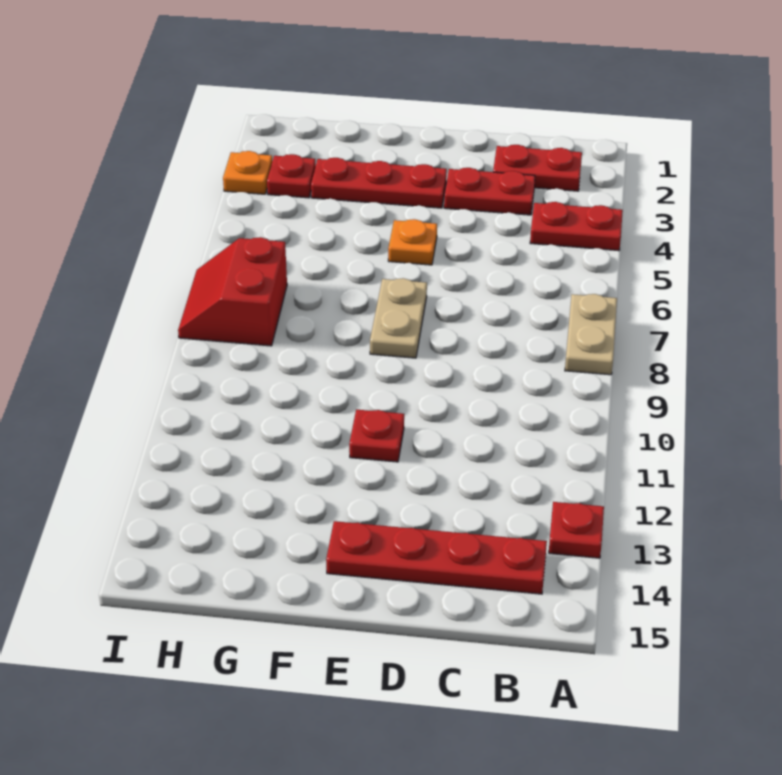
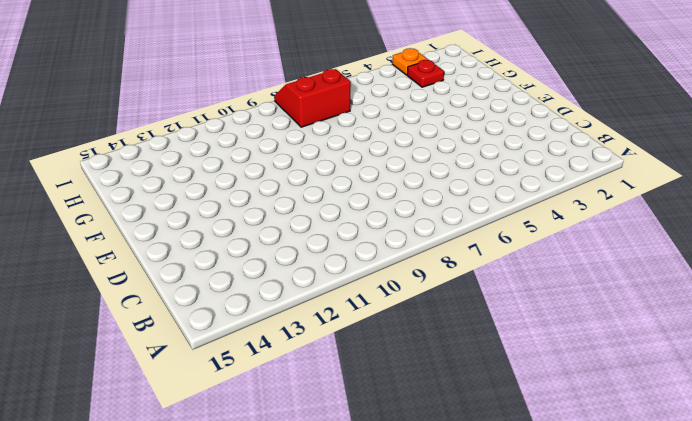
none -> red 1x2 plate [530,202,623,251]
none -> tan 1x2 plate [565,294,617,375]
none -> red 1x1 plate [549,502,604,558]

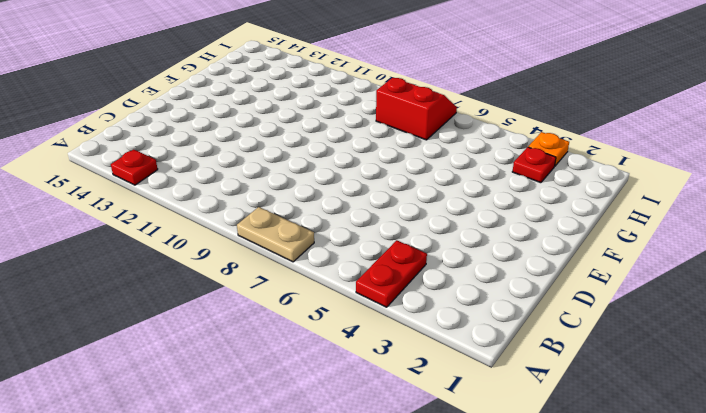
none -> red 1x2 plate [493,145,582,191]
none -> red 1x4 plate [326,521,547,594]
none -> red 1x2 plate [444,168,535,215]

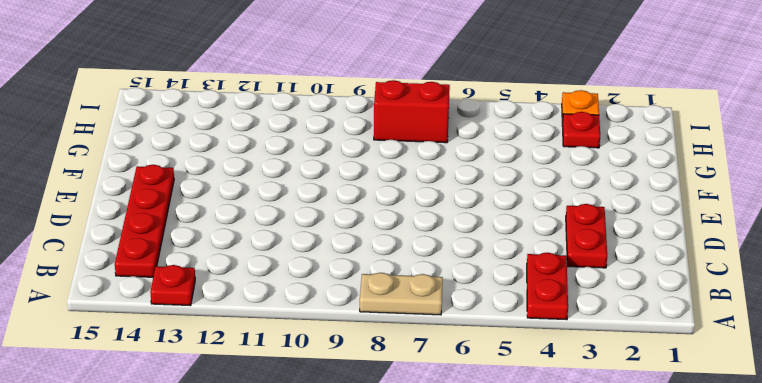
none -> red 1x2 plate [493,145,582,191]
none -> red 1x3 plate [311,158,447,208]
none -> orange 1x1 plate [388,219,437,265]

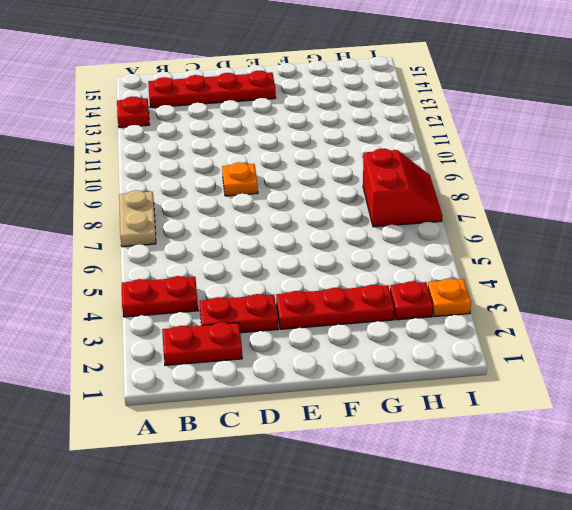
orange 1x1 plate [222,162,258,196] -> orange 1x1 plate moved to [388,219,437,265]
none -> tan 1x2 plate [370,278,427,358]
none -> red 1x1 plate [349,410,404,462]

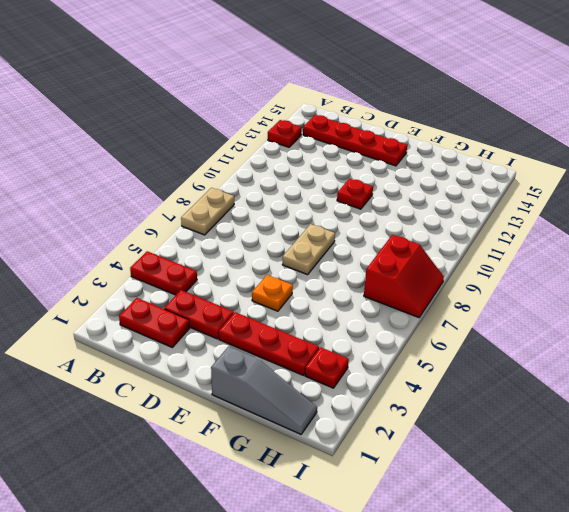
grey 1x3 slope [211,346,317,434] -> none
none -> orange 1x1 plate [223,151,272,194]

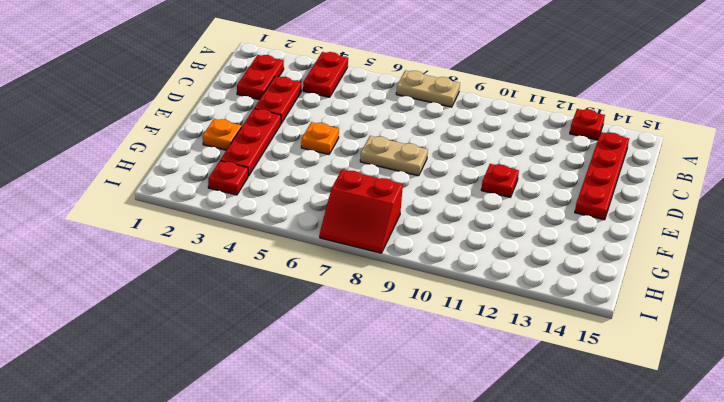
orange 1x1 plate [203,119,241,150] -> orange 1x1 plate moved to [223,151,272,194]

